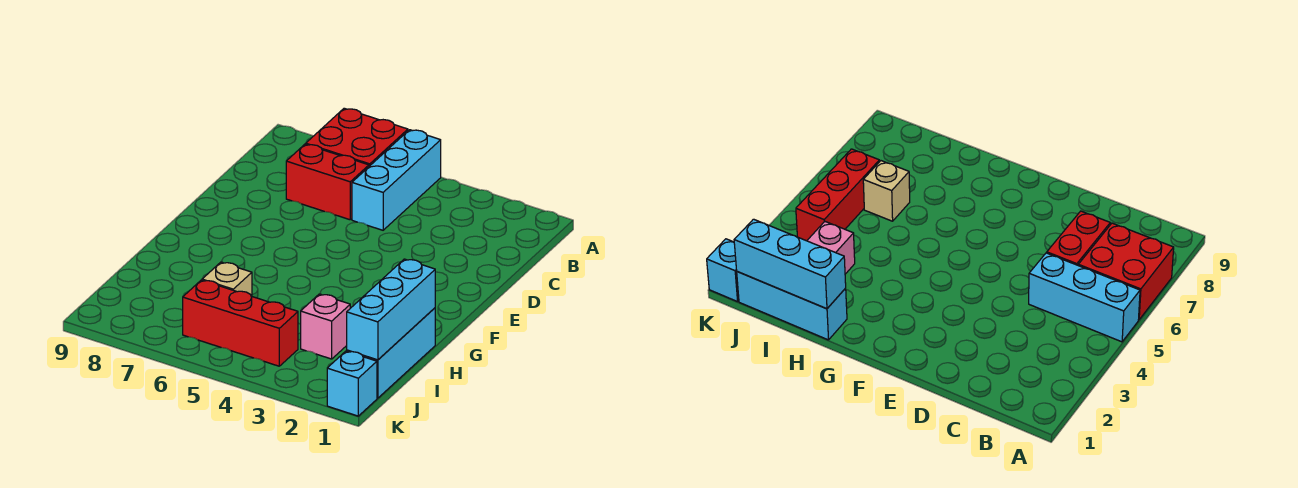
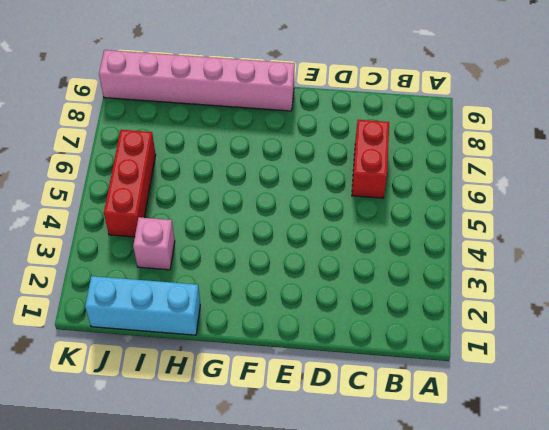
pink 1x6 brick [99,50,295,111] -> none
none -> cyan 1x3 brick [352,130,441,230]
none -> red 2x2 brick [306,108,408,166]

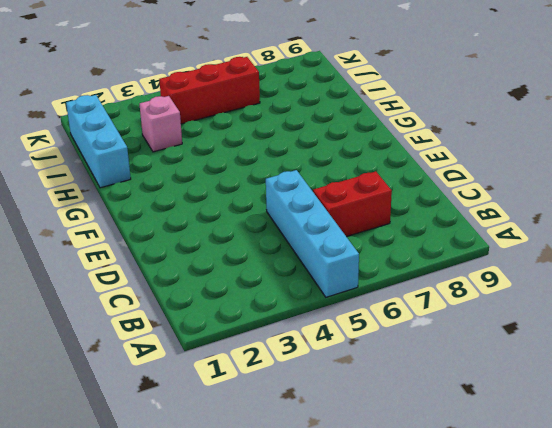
cyan 1x4 brick [266,170,359,297] -> cyan 1x3 brick [352,130,441,230]
none -> red 2x2 brick [306,108,408,166]
none -> tan 1x1 brick [202,262,252,296]

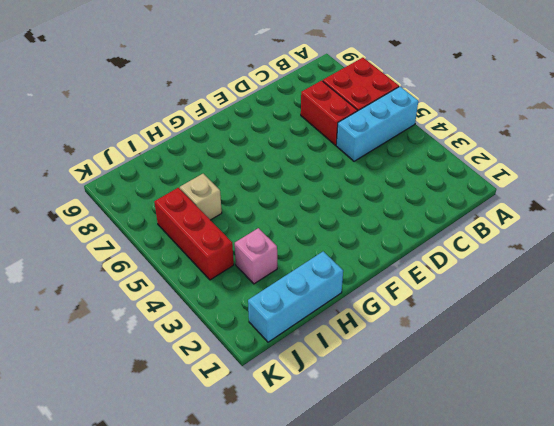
none -> cyan 1x1 brick [327,351,377,416]
none -> cyan 1x3 brick [347,259,435,360]

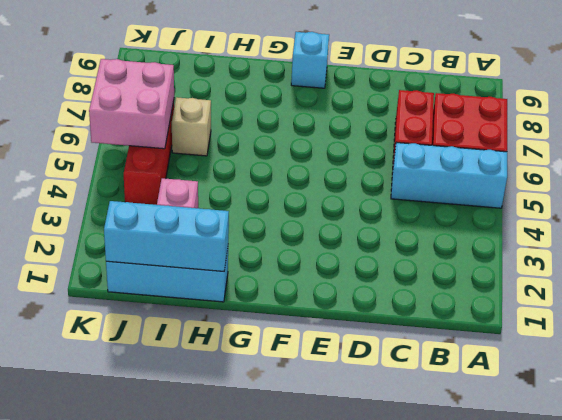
cyan 1x1 brick [291,32,329,88] -> cyan 1x1 brick moved to [327,351,377,416]
pink 2x2 brick [89,59,174,149] -> none

